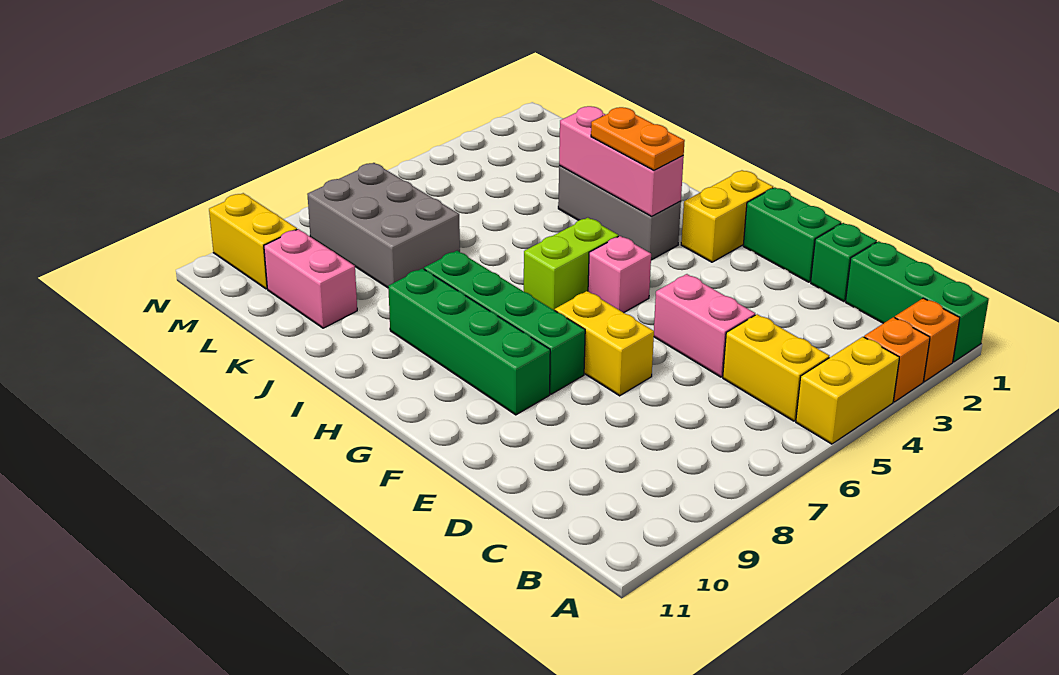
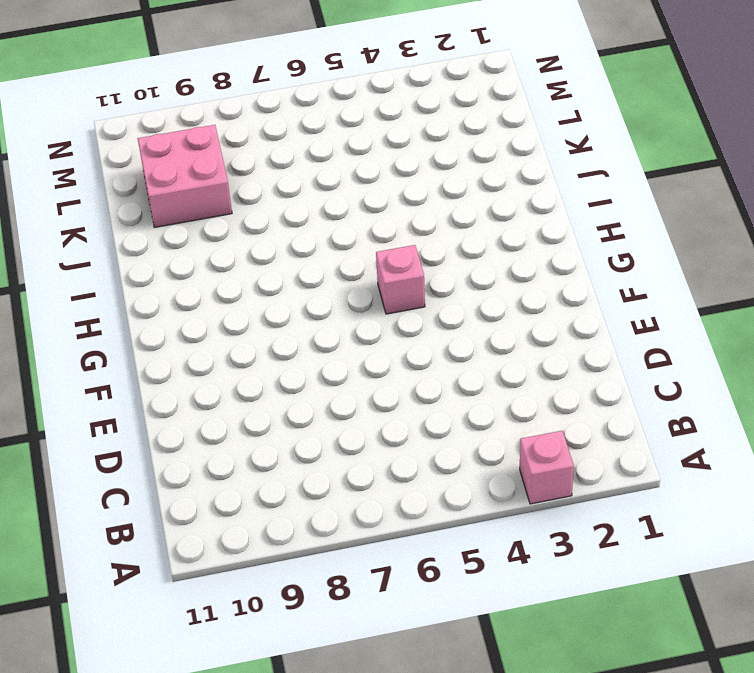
pink 1x1 brick [520,431,574,504] -> orange 1x1 brick [864,317,930,402]
pink 2x2 brick [138,125,232,228] -> pink 1x2 brick [264,229,357,328]
none -> green 1x3 brick [846,241,989,362]
none -> orange 1x1 brick [895,298,960,382]
none -> yellow 1x2 brick [796,337,900,444]

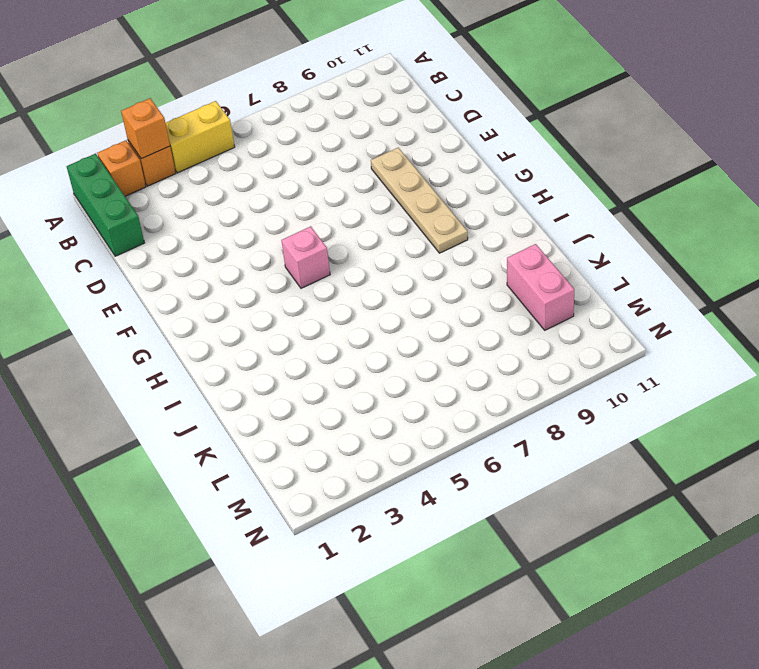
orange 1x1 brick [121,98,170,159] -> none
tan 1x4 plate [371,148,468,253] -> green 1x4 brick [388,268,550,415]
none -> yellow 1x2 brick [723,314,829,421]
none -> green 1x1 brick [811,223,877,301]
none -> pink 1x2 brick [654,274,755,377]

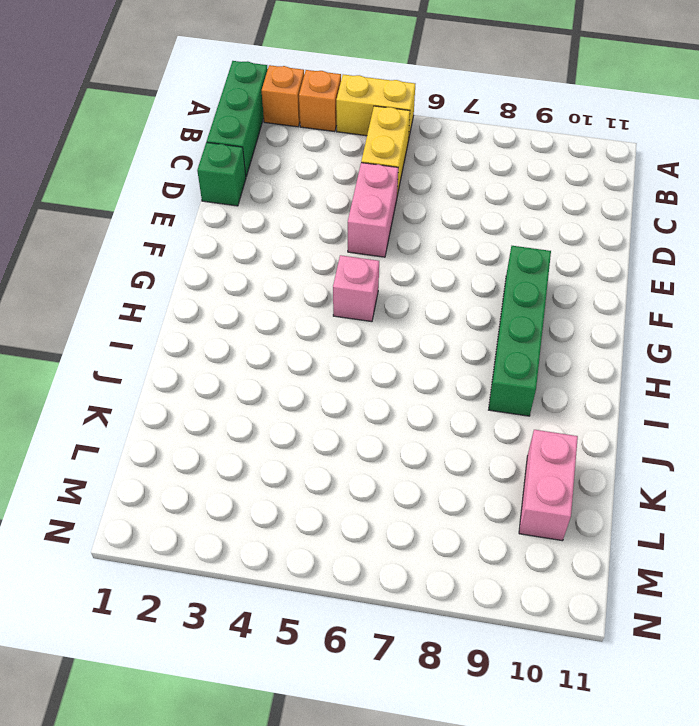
none -> green 1x2 brick [743,187,841,282]
none -> yellow 1x2 brick [555,291,654,396]
none -> green 1x4 brick [424,251,585,394]

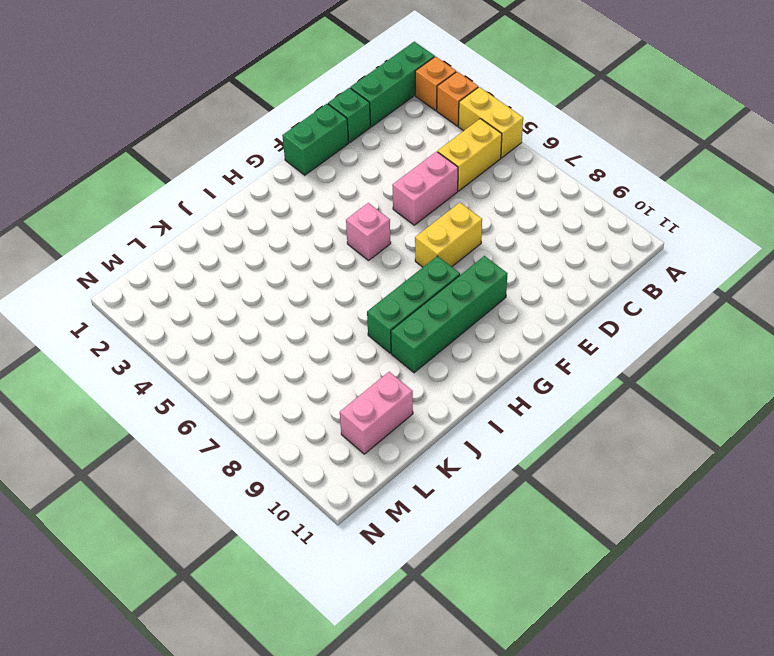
green 1x3 brick [367,256,460,353] -> green 1x4 brick [424,251,585,394]
none -> yellow 1x2 brick [681,170,773,262]
none -> grey 1x3 brick [558,166,681,260]
none -> lime 1x2 brick [524,218,618,310]

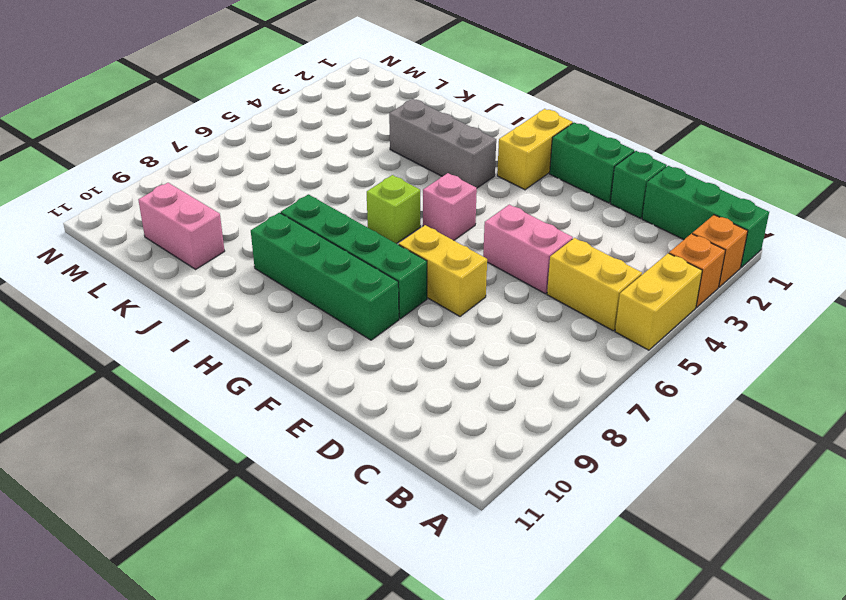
lime 1x1 brick [367,175,420,244] -> lime 1x2 brick [524,218,618,310]
none -> grey 2x3 brick [307,163,460,288]
none -> yellow 1x2 brick [209,193,297,289]
none -> pink 1x3 brick [559,106,684,216]

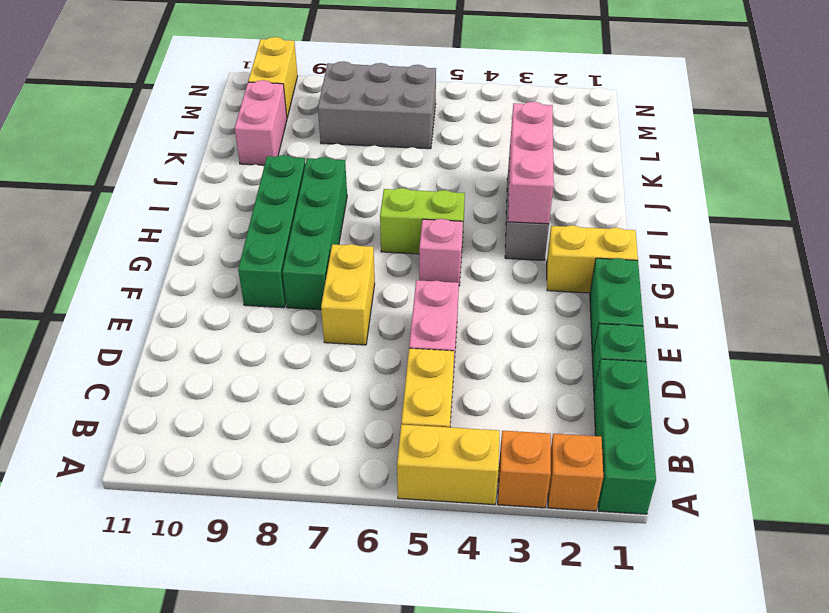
grey 2x3 brick [318,61,436,149] -> grey 2x3 brick turned to [307,163,460,288]
none -> orange 1x2 plate [591,107,685,170]

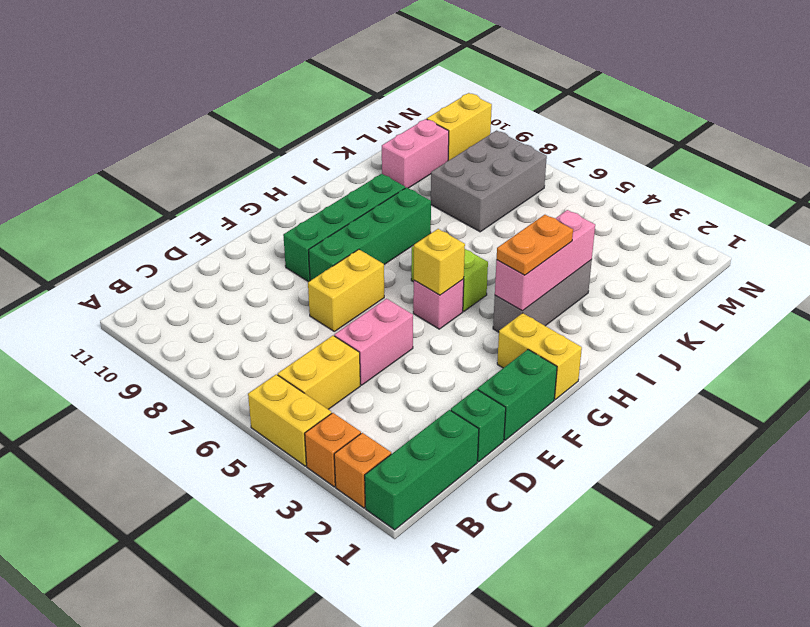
yellow 1x1 brick [414,229,465,295] -> none

